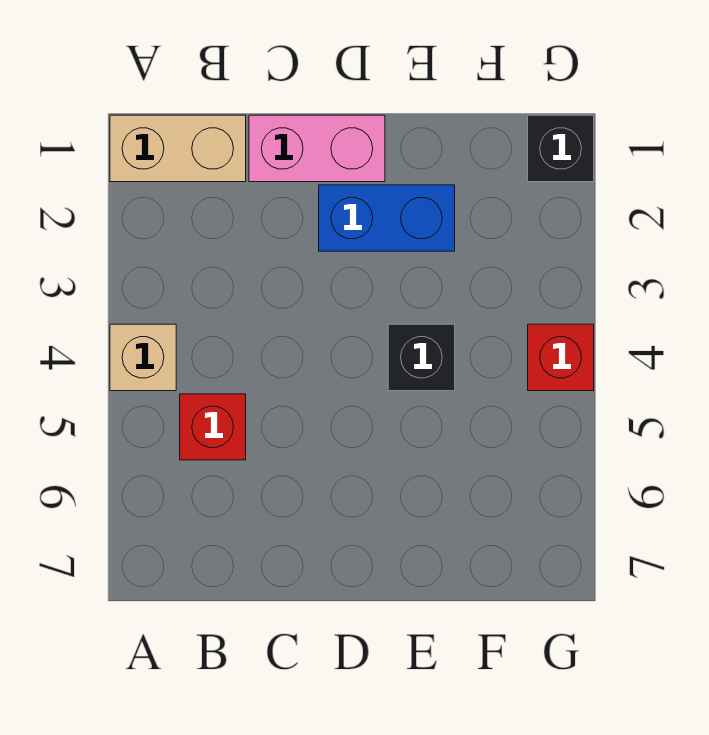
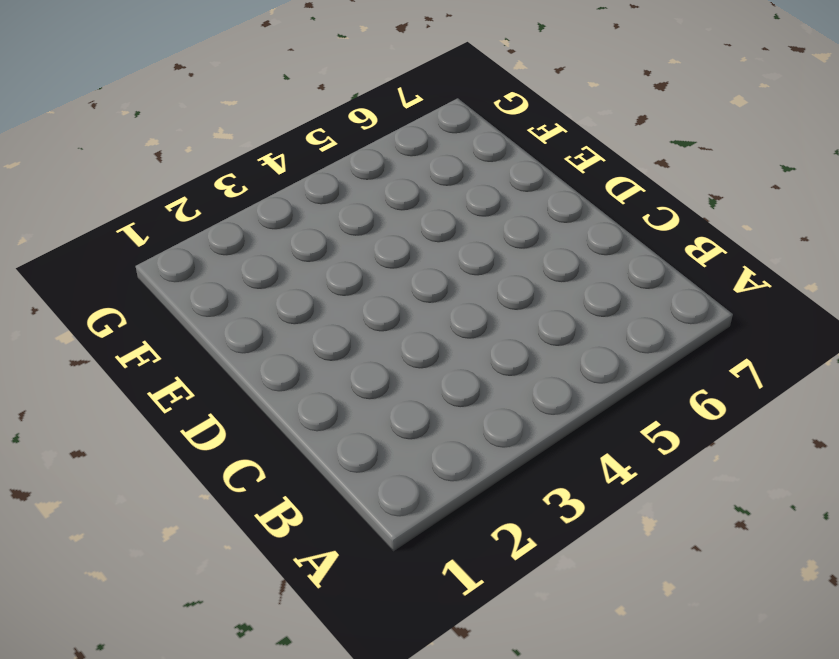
none -> tan 1x2 brick [110,115,246,182]
none -> tan 1x1 brick [110,324,176,391]

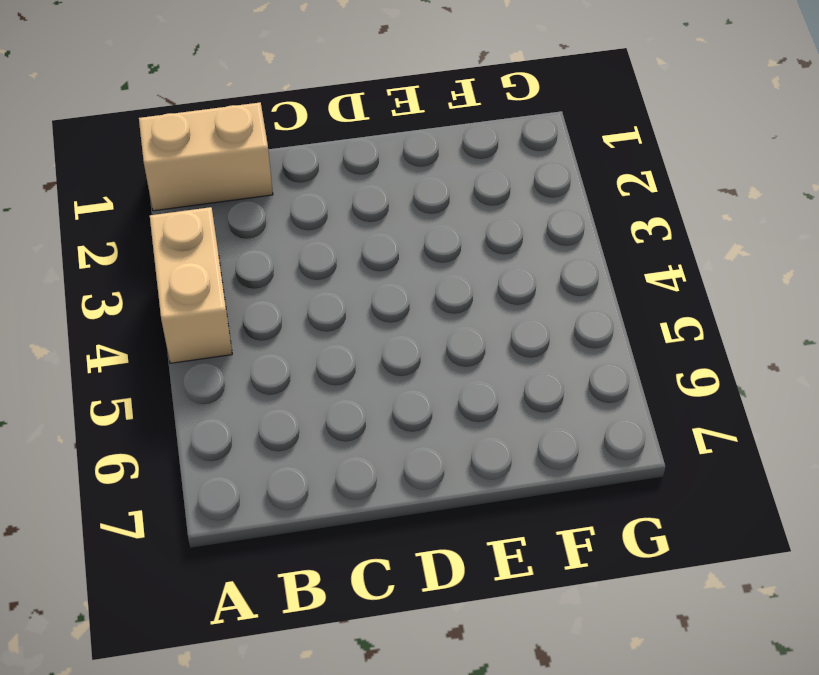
tan 1x2 brick [150,207,232,363] -> tan 1x1 brick [110,324,176,391]
none -> red 1x1 brick [180,394,246,460]
none -> pink 1x2 brick [249,115,385,182]

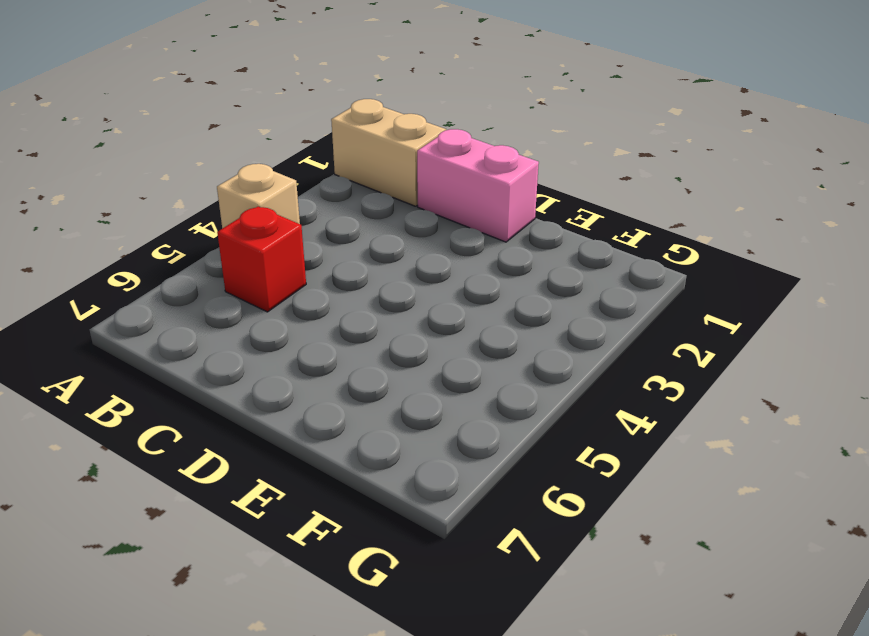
none -> blue 1x2 brick [319,185,455,251]
none -> black 1x1 brick [388,324,455,391]

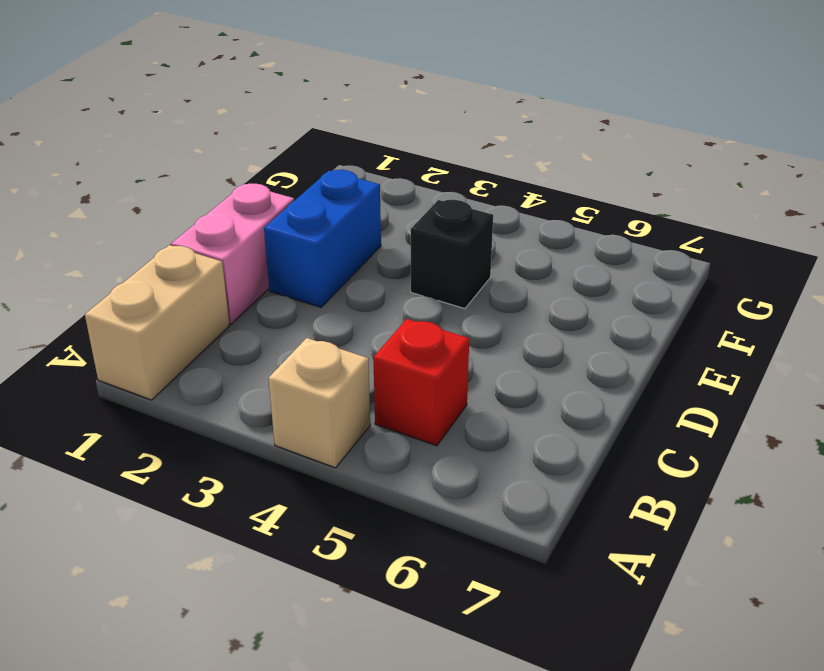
none -> black 1x1 brick [528,115,594,182]
none -> red 1x1 brick [528,324,594,391]

